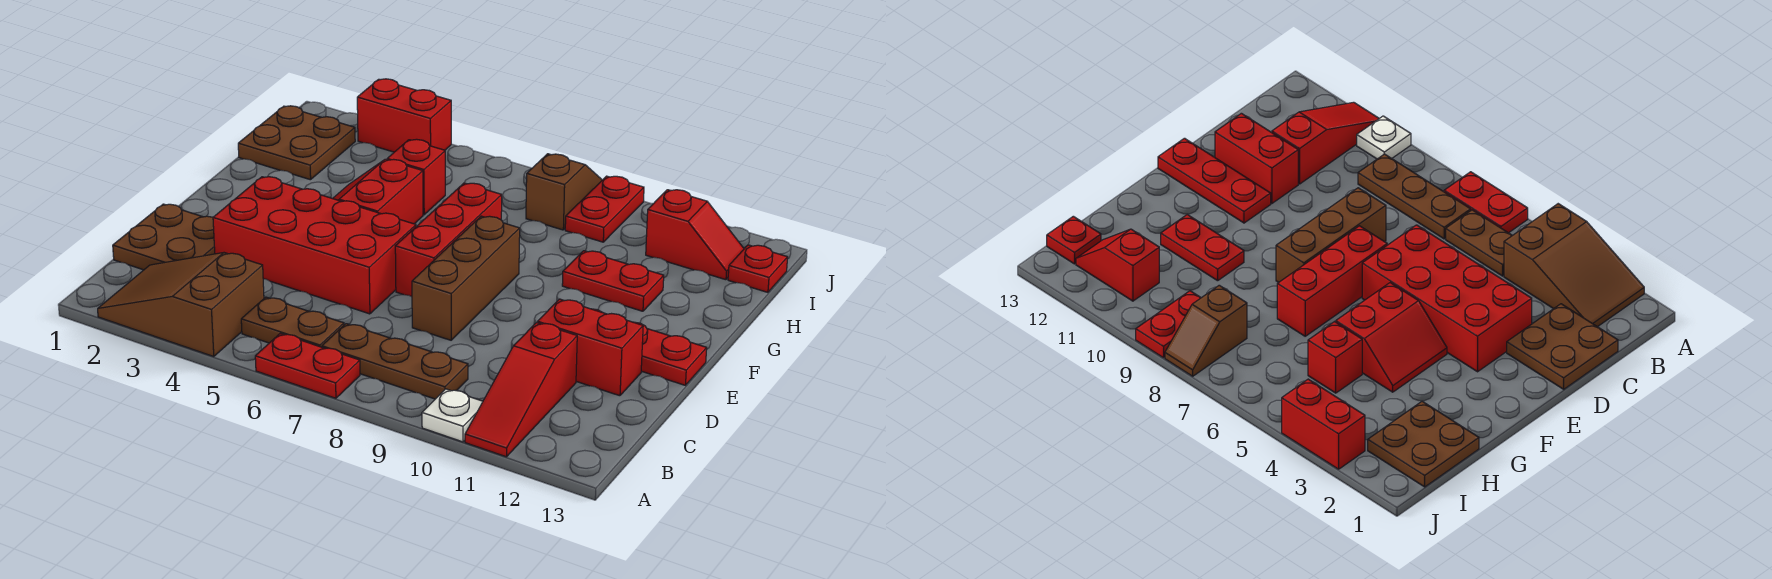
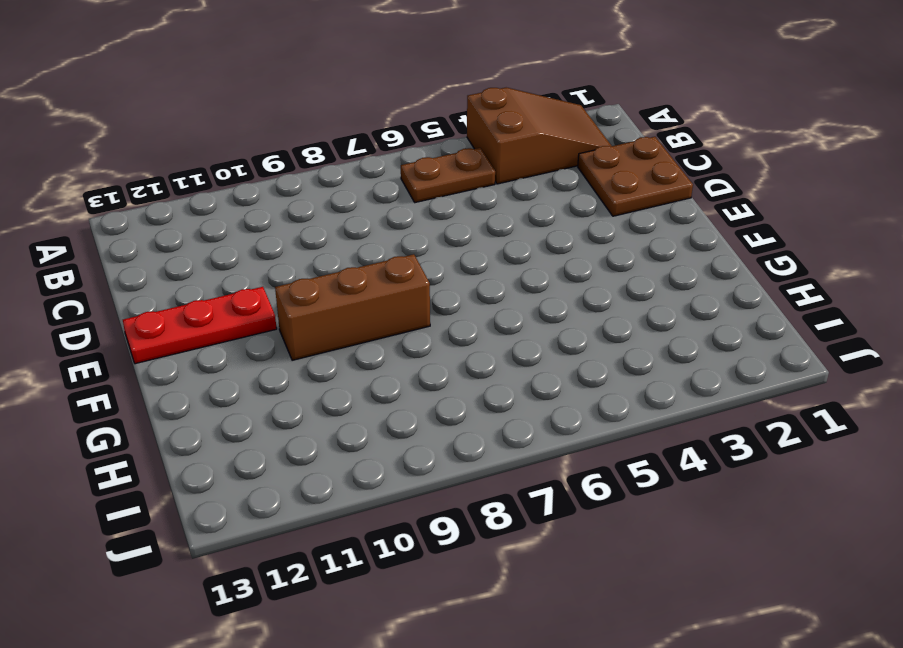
brown 1x3 brick [275,254,430,360] -> brown 1x3 brick turned to [412,216,520,340]
none -> red 1x2 plate [255,333,360,398]
none -> white 1x1 plate [422,389,483,442]
none -> red 1x3 slope [465,323,577,457]

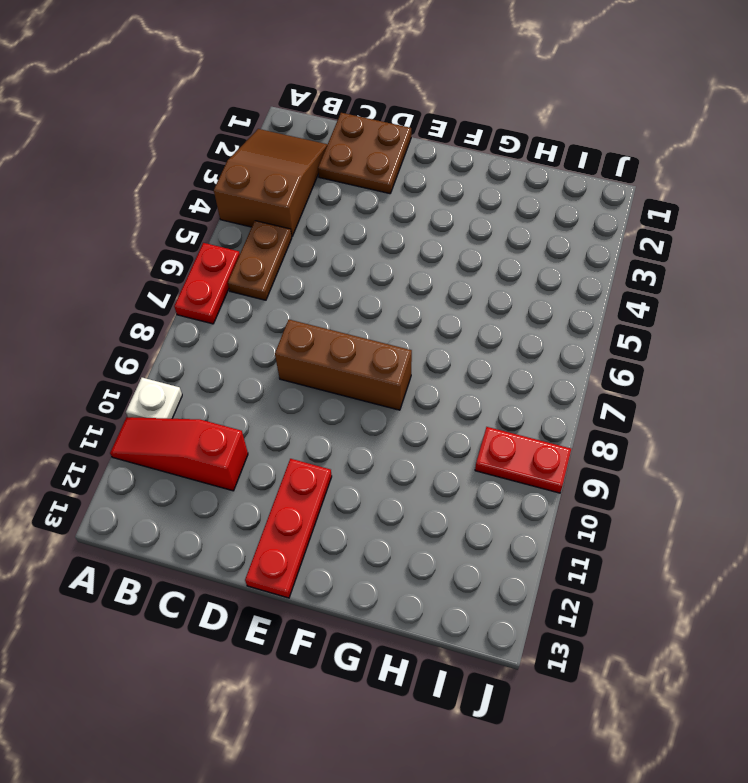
none -> brown 1x3 plate [322,324,468,399]
none -> red 2x4 brick [213,177,416,314]
none -> red 1x2 brick [538,299,643,396]

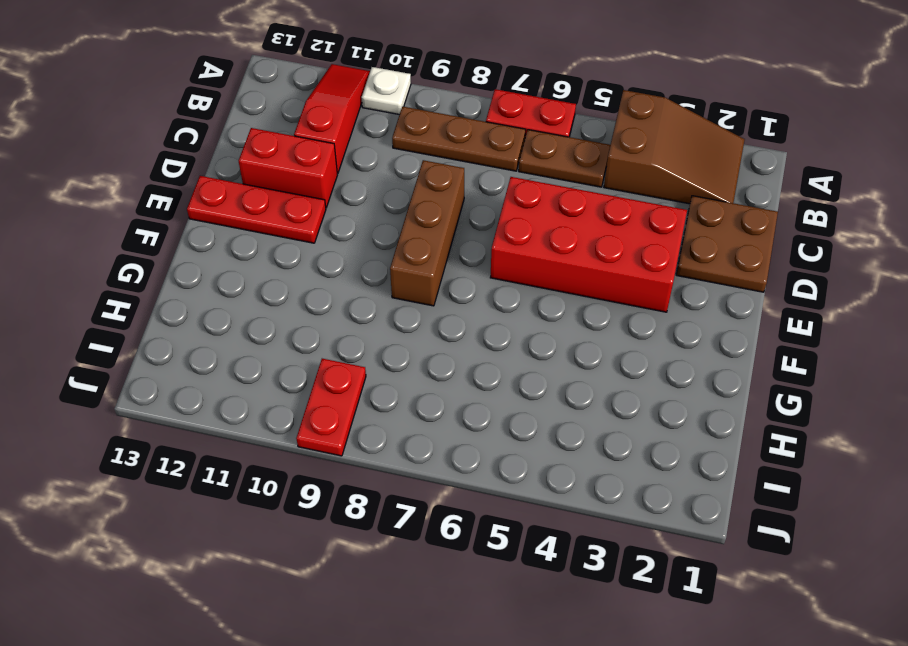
none -> red 1x3 brick [395,183,502,297]
none -> red 2x2 slope [333,159,423,224]
none -> red 1x2 plate [562,251,664,311]

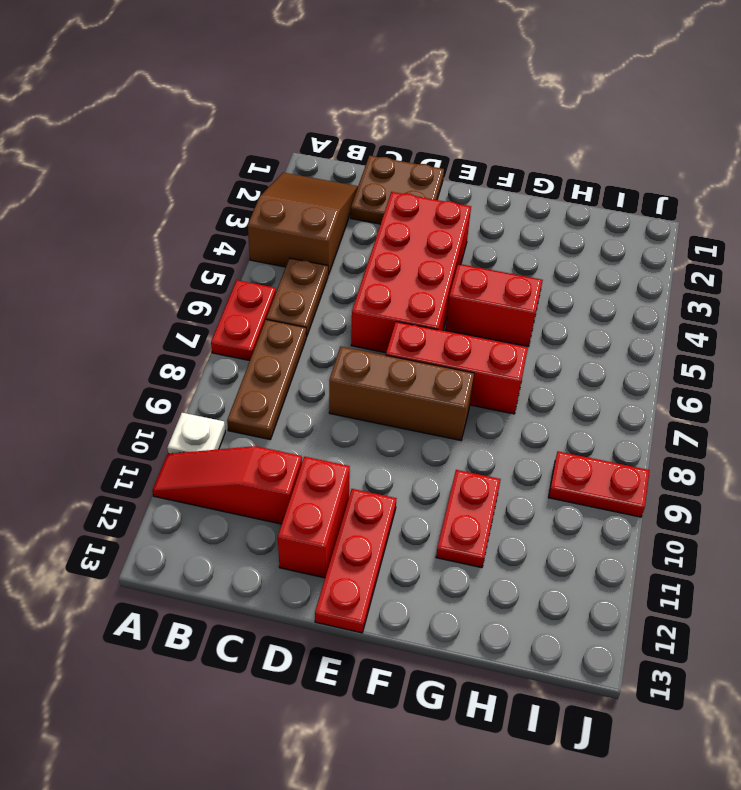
none -> brown 2x2 plate [238,106,355,180]
none -> red 1x1 brick [387,139,445,215]
none -> brown 1x2 slope [526,154,602,230]

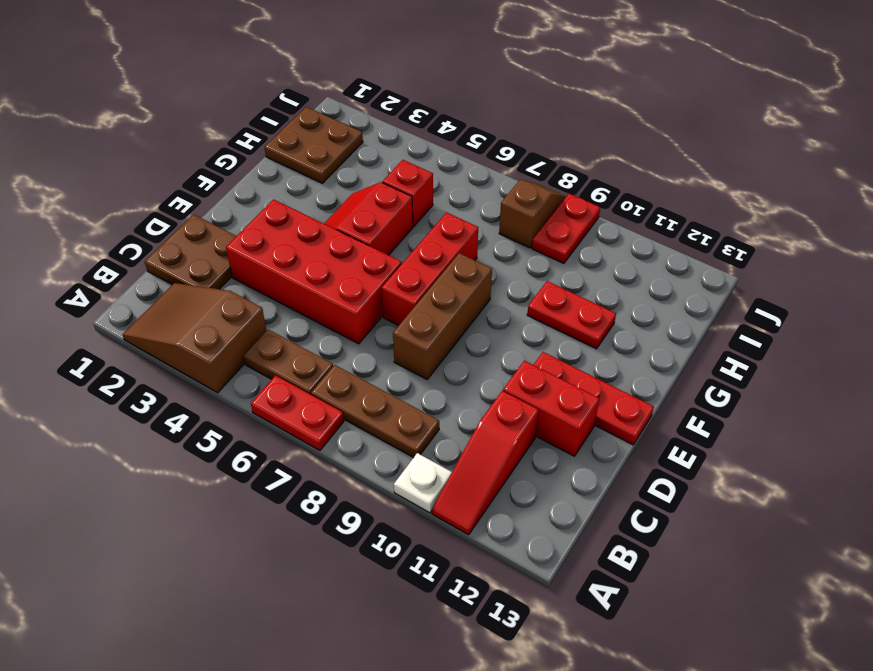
none -> red 1x2 slope [646,190,744,280]
none -> red 1x1 plate [728,245,788,292]
none -> red 1x2 brick [357,79,451,152]

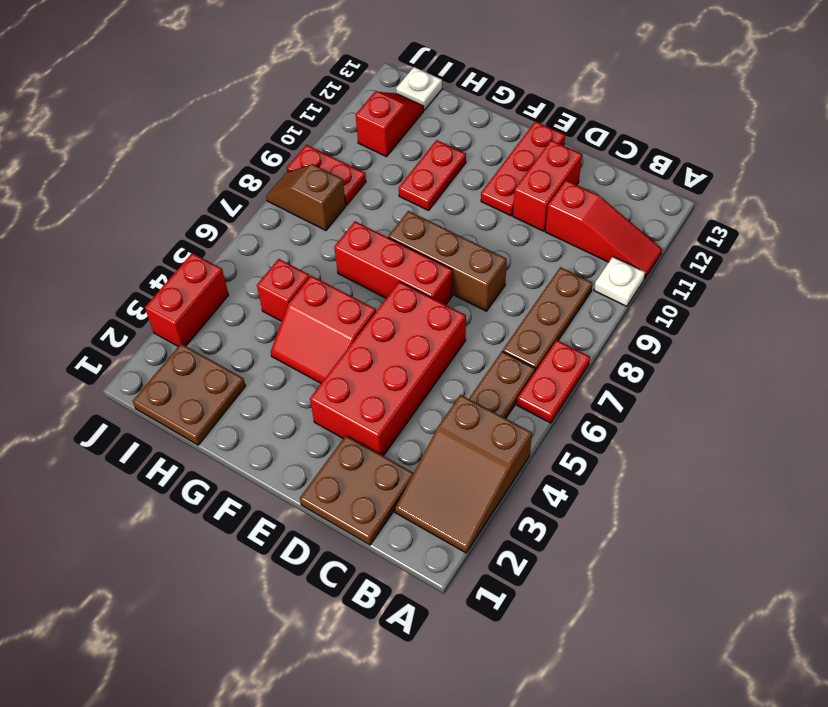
white 1x1 plate [396,67,442,110] -> red 1x1 plate [728,245,788,292]

